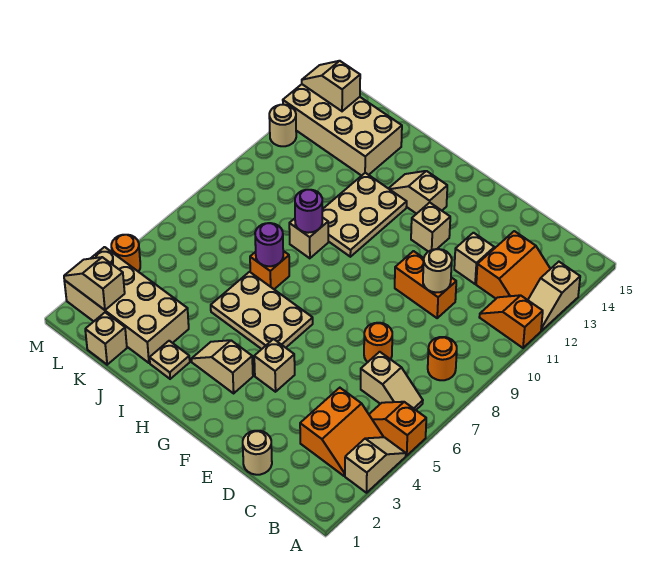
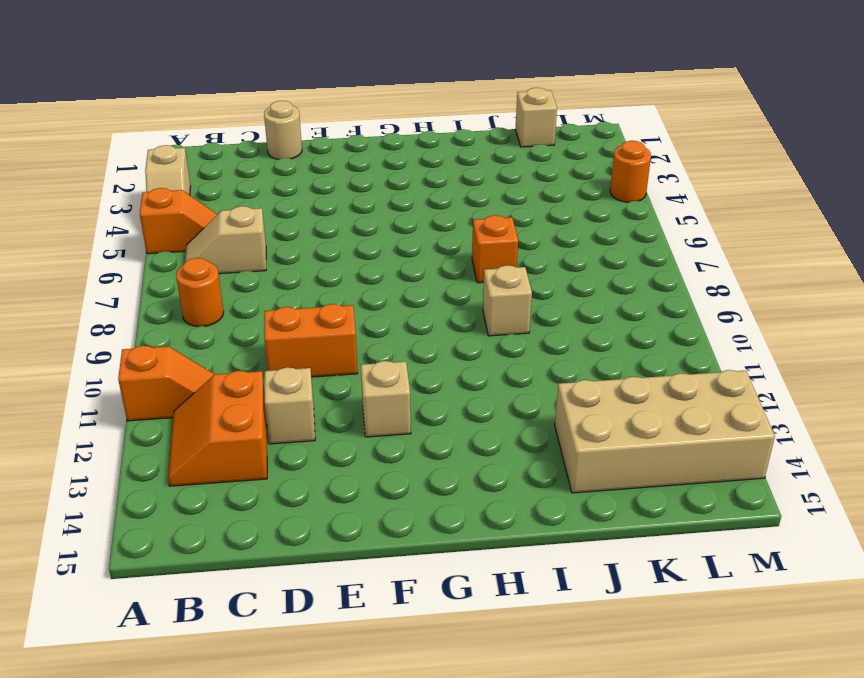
none -> tan 1x2 slope [528,262,580,331]
none -> orange 2x2 slope [300,388,383,476]
none -> orange 1x1 round brick [364,323,392,362]
none -> tan 1x1 brick [254,339,295,392]

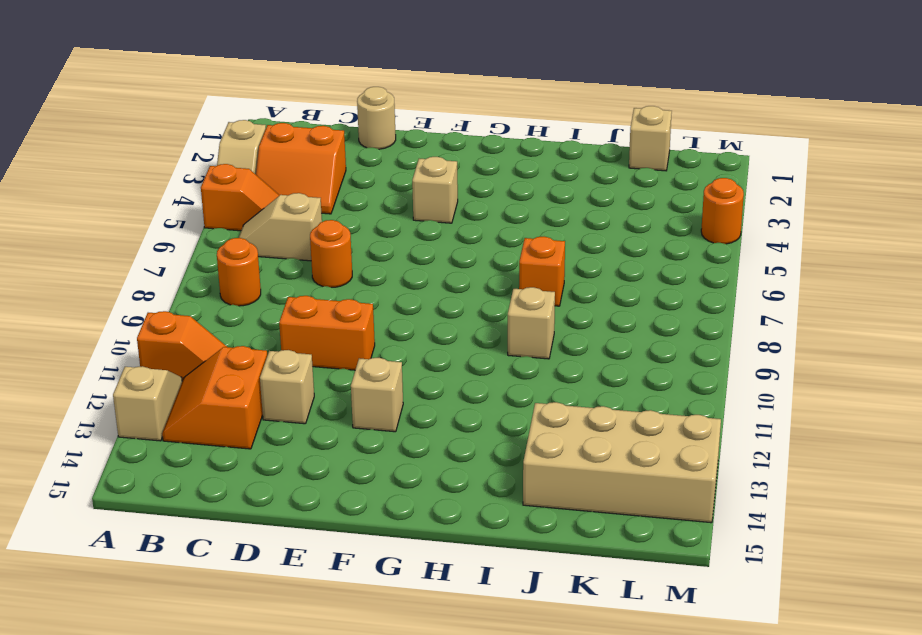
orange 2x2 slope [256,123,346,214] -> orange 2x2 slope turned to [300,388,383,476]
none -> tan 1x2 slope [192,340,253,393]
none -> tan 2x3 plate [211,272,313,349]
none -> tan 1x2 slope [388,171,447,214]
none -> tan 2x3 plate [322,173,407,257]

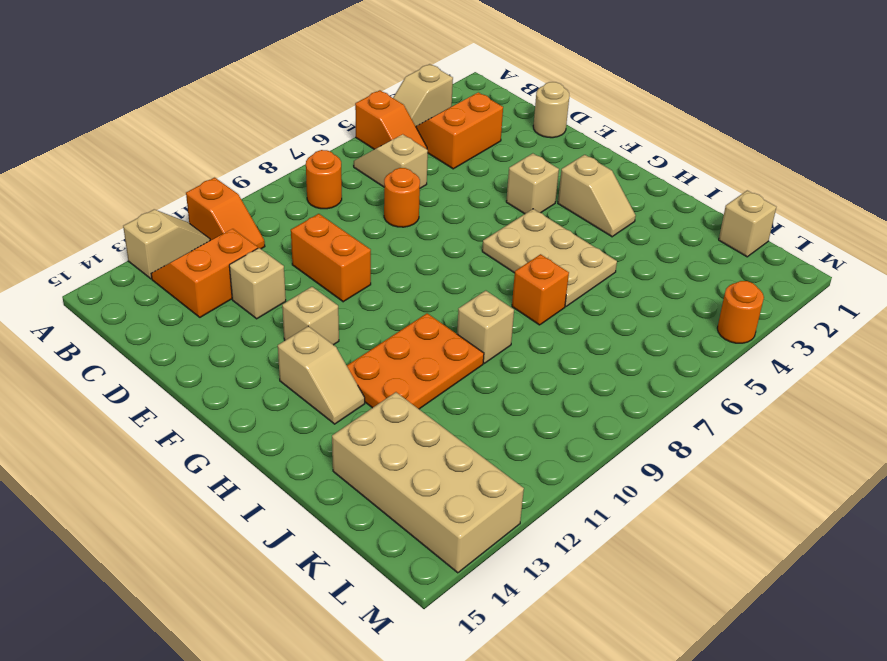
orange 2x3 plate [347,313,484,409] -> tan 2x3 plate [322,173,407,257]
none -> tan 1x1 plate [150,341,190,379]
none -> tan 2x4 brick [64,247,189,363]
none -> tan 1x1 round brick [269,105,296,146]
none -> tan 1x1 round brick [423,249,452,293]

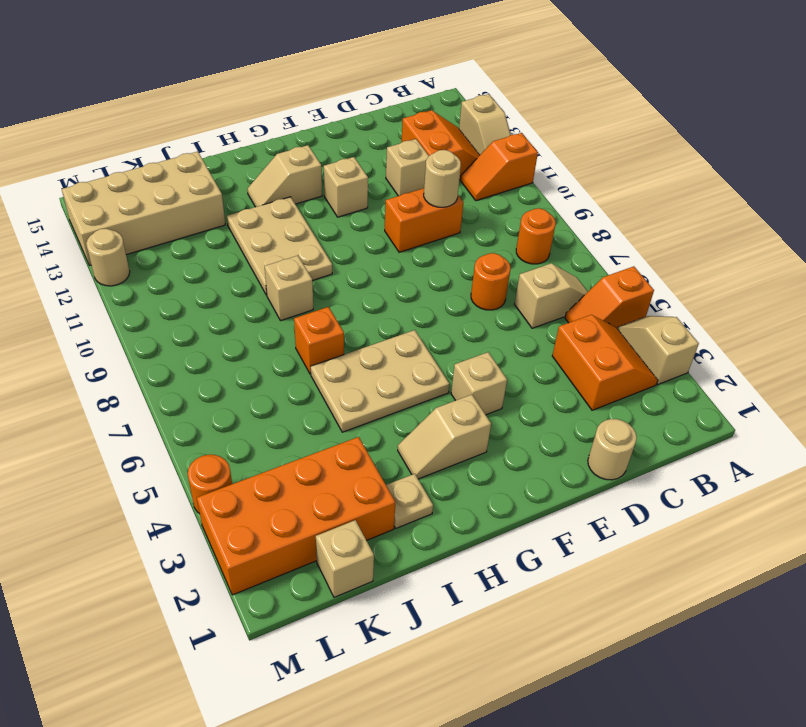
orange 2x4 brick [197,437,396,595] -> tan 2x4 brick [64,247,189,363]
none -> purple 1x1 round brick [255,223,283,266]
none -> purple 1x1 round brick [295,190,322,233]
none -> tan 1x2 slope [64,257,125,310]
none -> tan 1x2 slope [302,61,360,111]

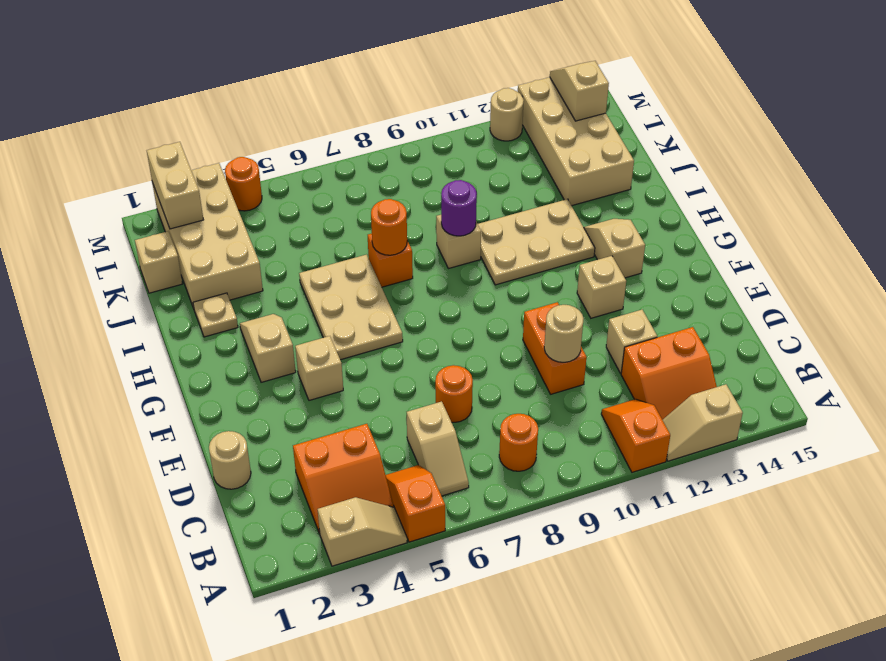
orange 1x1 round brick [371,199,407,255] -> purple 1x1 round brick [255,223,283,266]
tan 1x2 brick [147,142,203,229] -> tan 1x2 slope [64,257,125,310]

